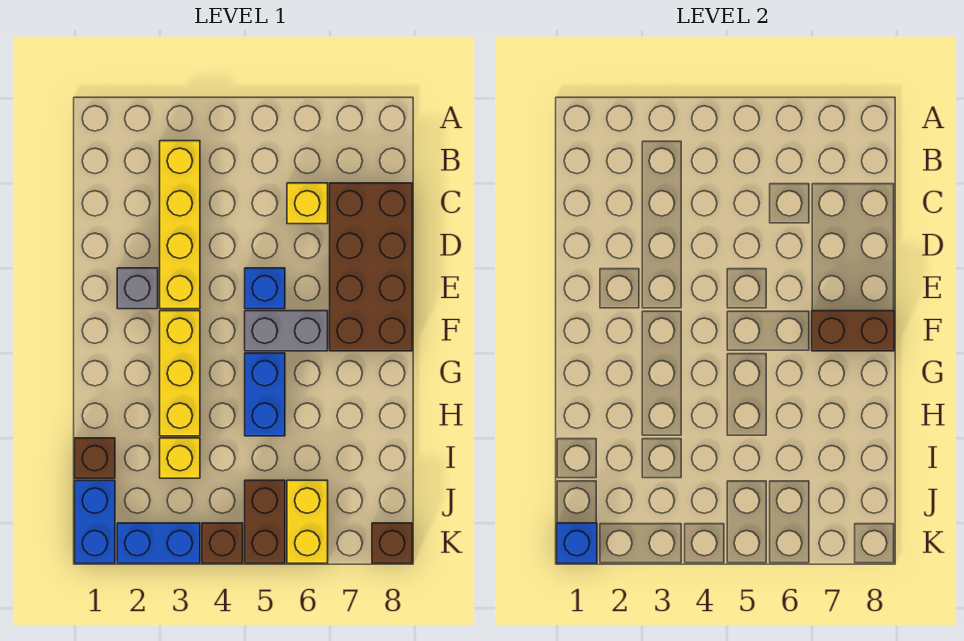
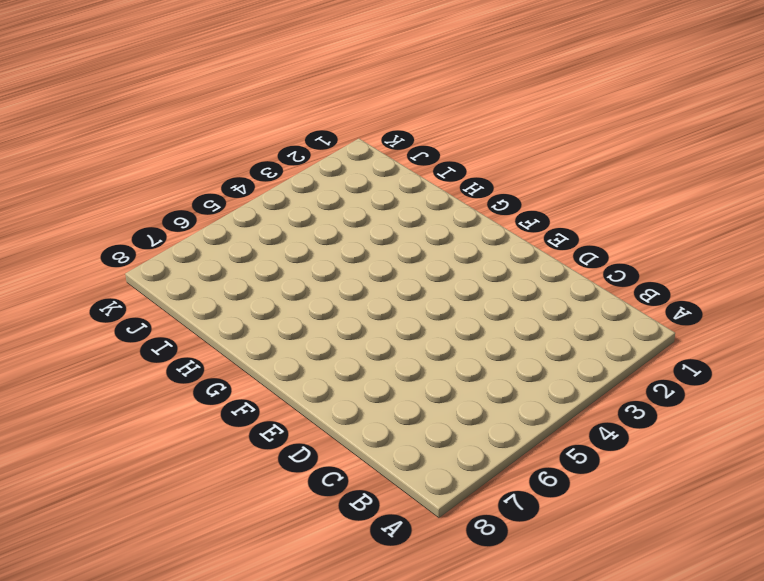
none -> yellow 1x4 brick [160,141,200,309]
none -> yellow 1x1 brick [287,183,328,224]
none -> brown 2x4 brick [330,183,412,351]

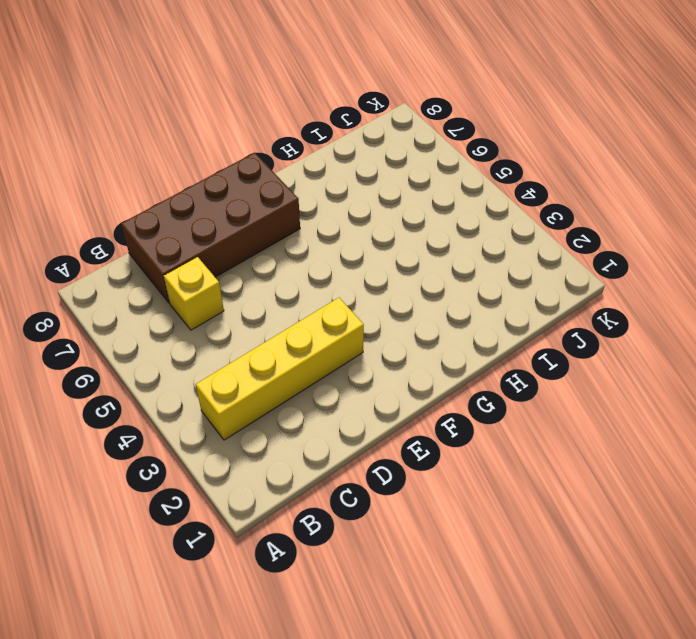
none -> grey 1x1 brick [117,268,158,309]
none -> blue 1x1 brick [245,268,285,309]
none -> yellow 1x3 brick [160,311,200,436]

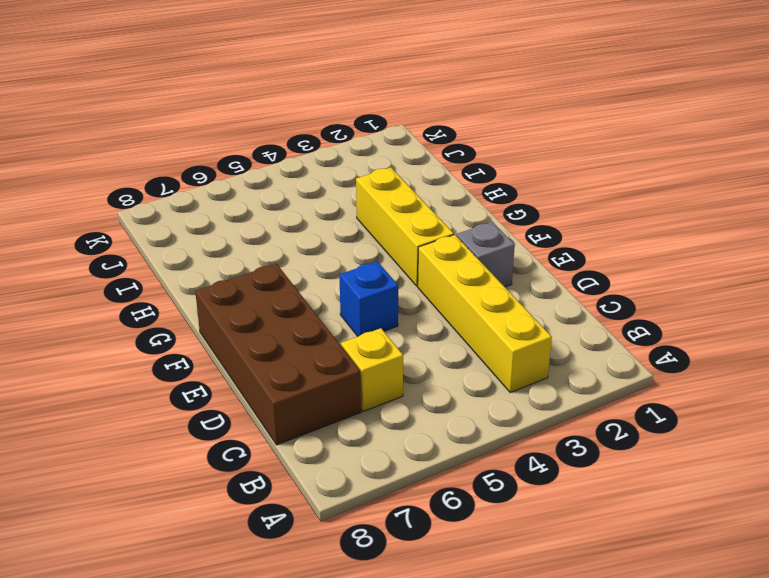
none -> grey 1x2 brick [245,311,328,351]
none -> blue 1x2 brick [245,353,285,436]
none -> brown 1x1 brick [75,438,115,478]

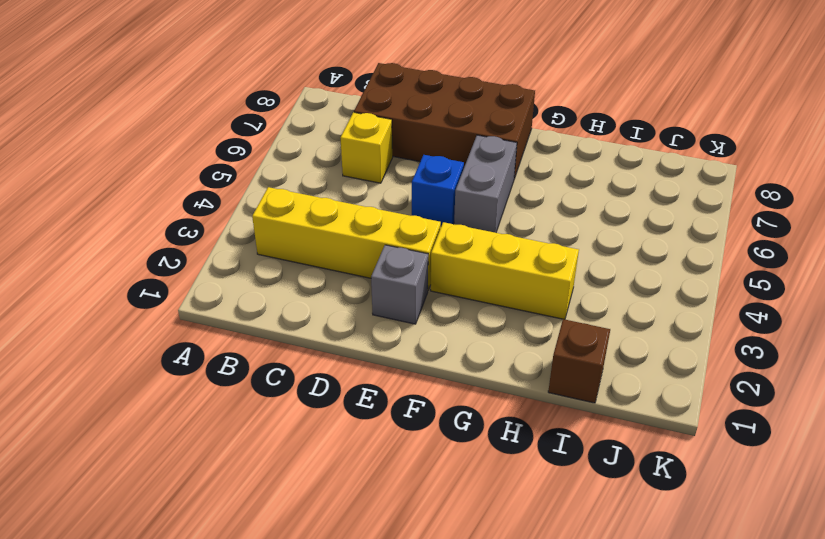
none -> blue 1x2 brick [245,353,285,436]
none -> yellow 1x1 brick [160,438,200,478]
none -> blue 1x2 brick [75,480,115,563]

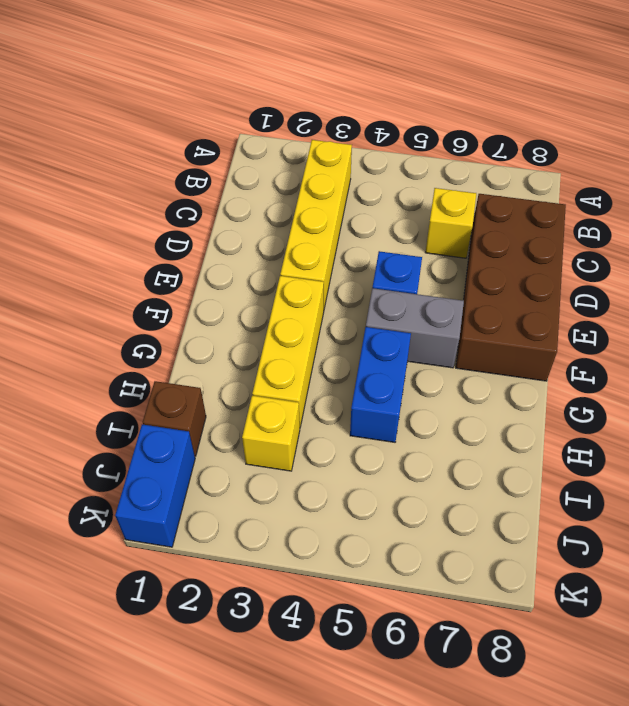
none -> grey 1x1 brick [117,268,158,309]
none -> brown 1x2 brick [245,480,285,563]
none -> yellow 1x2 brick [287,480,328,563]

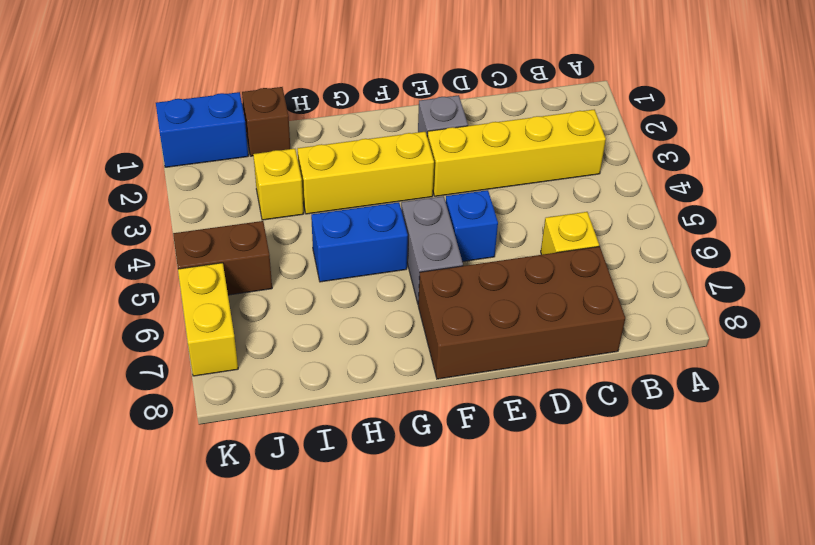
yellow 1x2 brick [178,263,238,376] -> yellow 1x2 brick turned to [287,480,328,563]
none -> blue 1x2 brick [117,523,200,563]
none -> brown 1x1 brick [202,523,243,563]
none -> brown 1x1 brick [372,523,412,563]

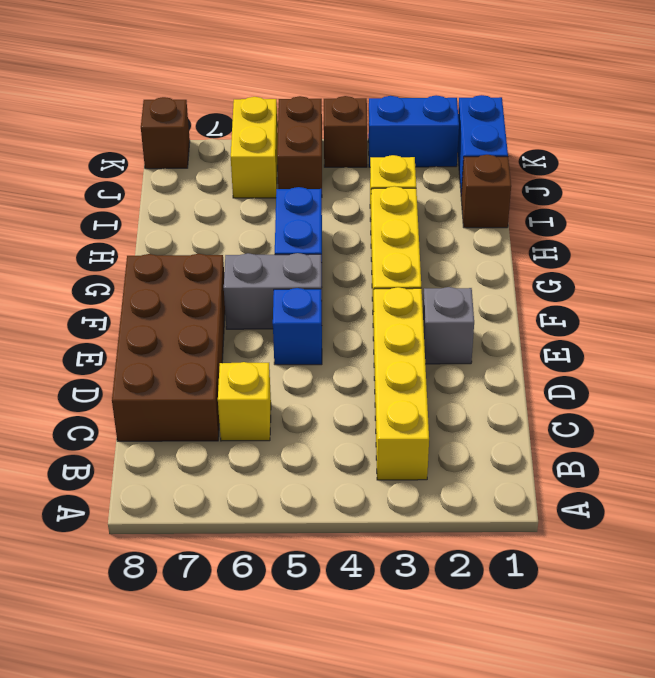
none -> brown 1x2 brick [812,311,894,351]
none -> blue 1x1 brick [557,523,597,563]

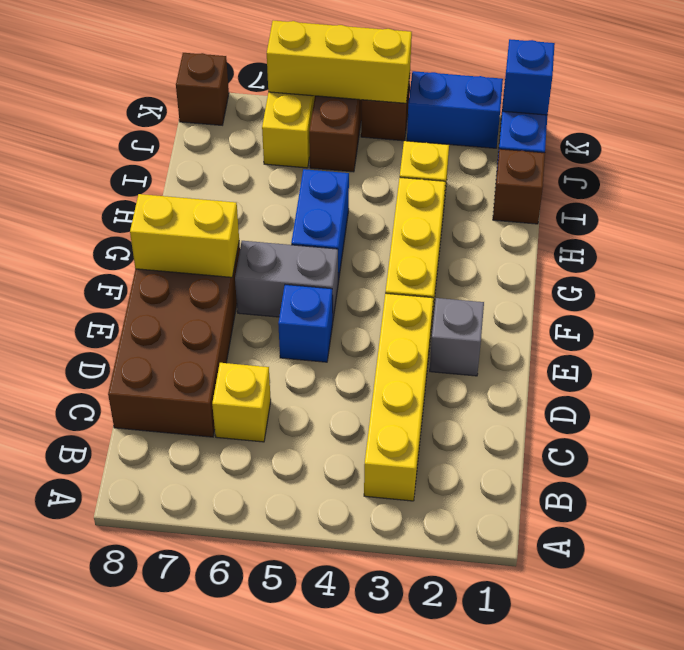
yellow 1x2 brick [130,194,239,277] -> brown 1x2 brick [812,311,894,351]
yellow 1x3 brick [267,21,412,103] -> none

